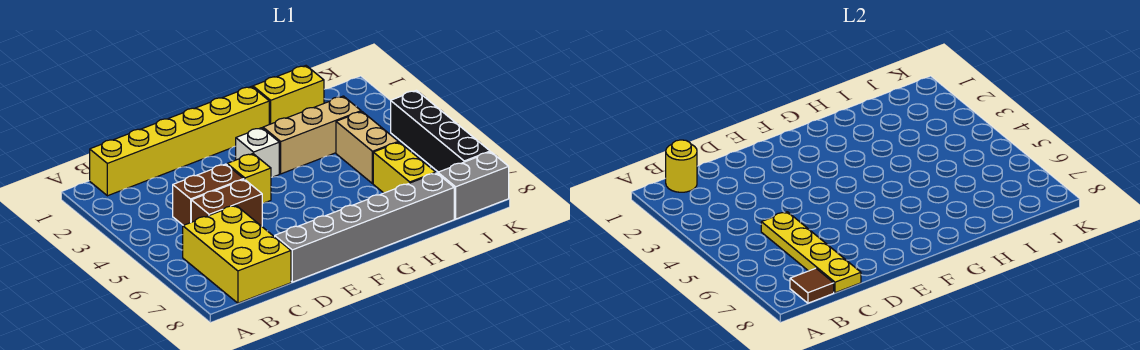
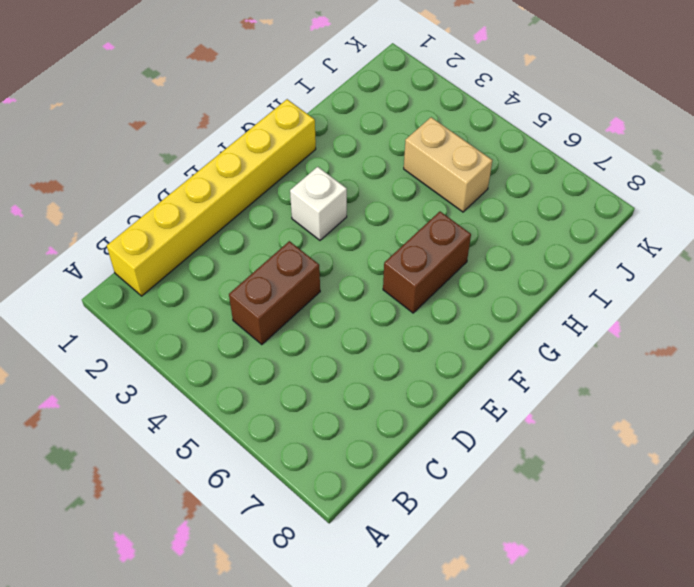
brown 1x2 brick [383,212,471,313] -> brown 1x2 brick moved to [191,179,262,226]
none -> yellow 2x3 brick [183,205,291,303]
none -> grey 1x6 brick [275,173,454,282]
none -> yellow 1x1 brick [227,154,271,203]

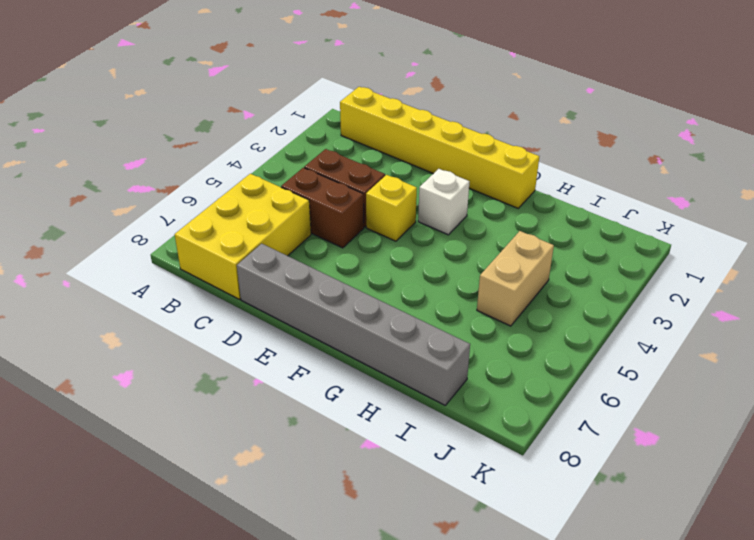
none -> tan 1x3 brick [263,96,361,174]
none -> yellow 1x2 brick [253,66,324,124]
none -> yellow 1x2 brick [373,142,436,193]

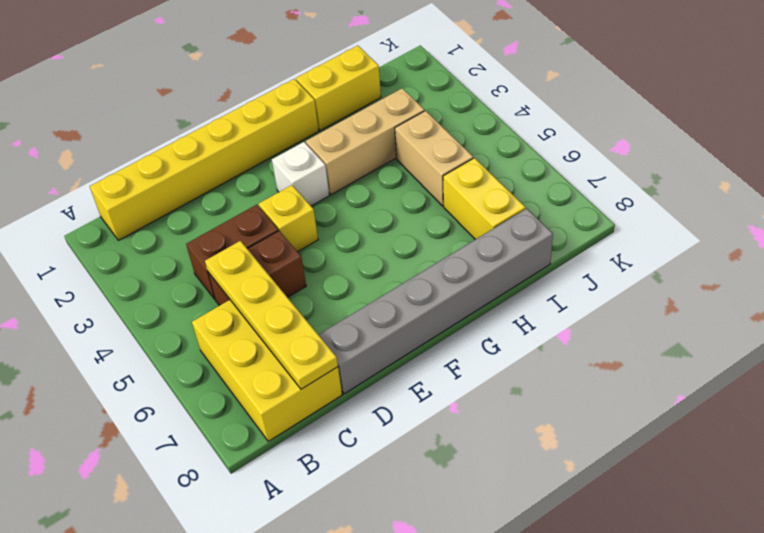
none -> grey 1x2 brick [438,152,509,219]
none -> black 1x4 brick [391,90,490,172]
none -> yellow 1x1 round brick [666,140,697,192]

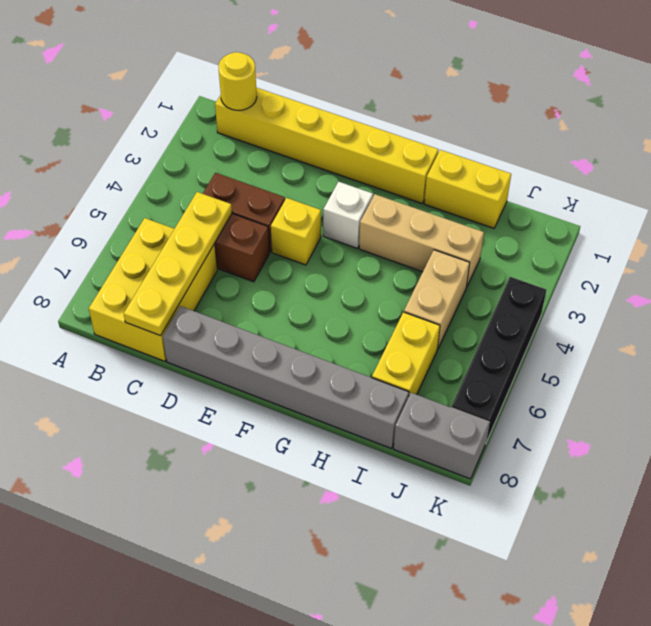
none -> brown 1x1 tile [790,268,834,303]

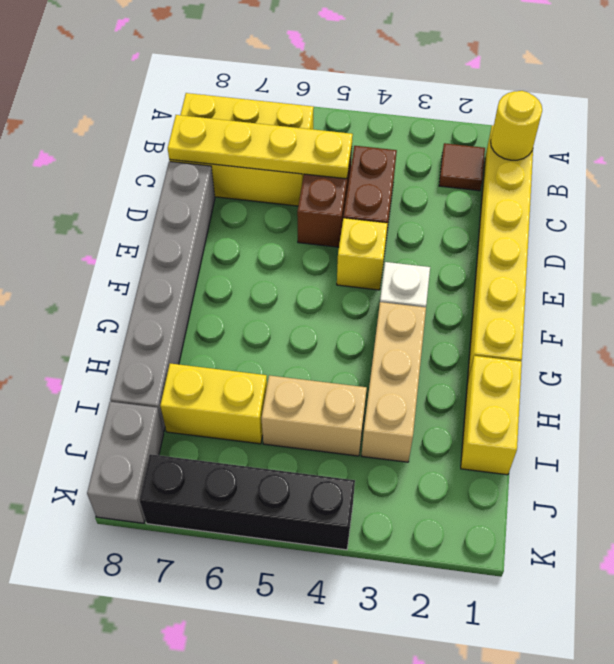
brown 1x1 tile [439,143,485,191] -> brown 1x1 tile moved to [790,268,834,303]

